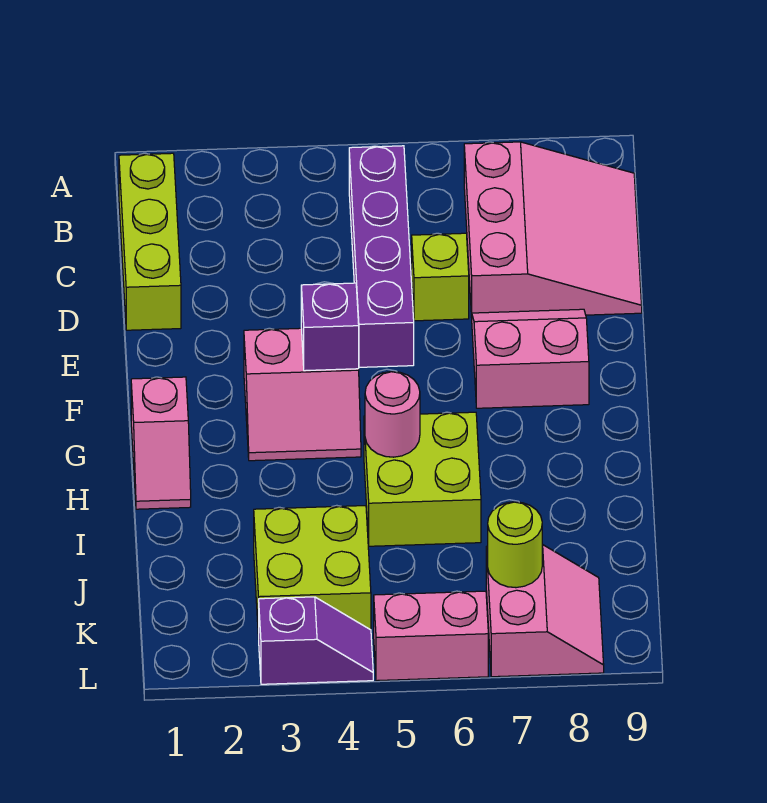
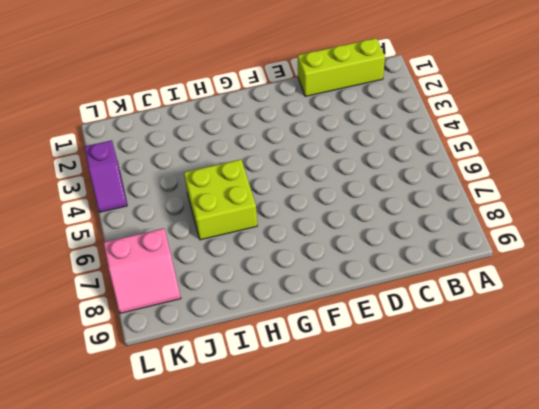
none -> purple 1x4 brick [349,146,414,367]
none -> pink 3x3 slope [464,142,642,317]
none -> lime 1x1 brick [412,233,469,321]

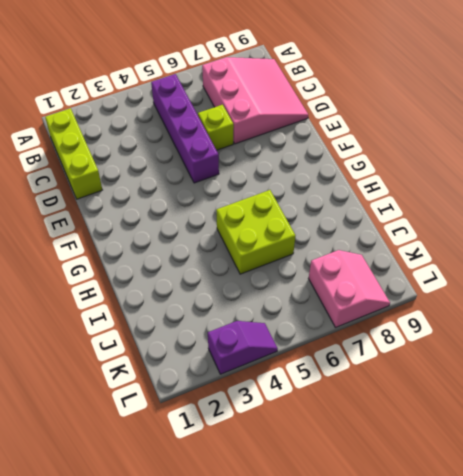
none -> pink 2x2 slope [472,309,589,408]
none -> pink 2x2 slope [244,328,361,461]
none -> pink 1x2 slope [131,377,191,509]

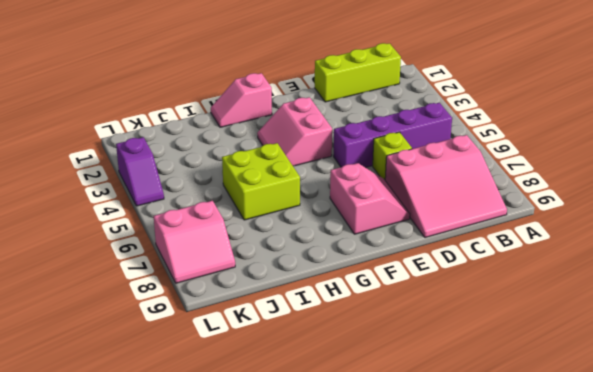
none -> lime 2x2 brick [254,506,371,639]
none -> pink 1x2 brick [374,591,488,681]
none -> purple 1x1 brick [301,283,359,371]

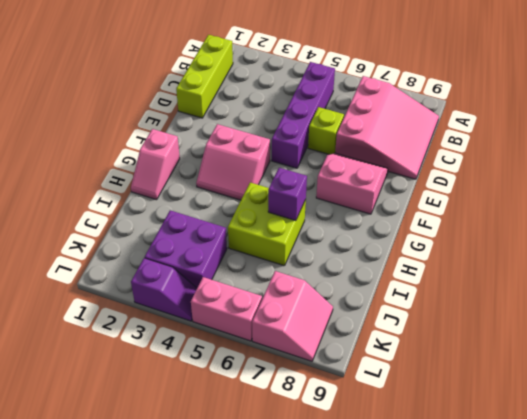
purple 1x1 brick [268,168,307,221] -> purple 1x1 brick moved to [301,283,359,371]
purple 2x2 brick [145,210,227,288] -> lime 2x2 brick [254,506,371,639]
none -> pink 1x1 round brick [365,372,420,457]
none -> lime 1x1 round brick [488,502,542,588]

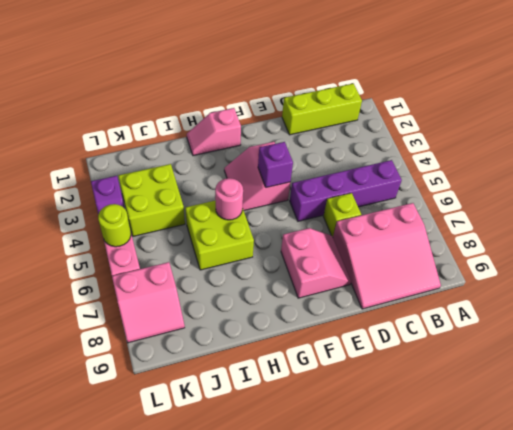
lime 1x1 round brick [98,204,131,247] -> lime 1x1 round brick moved to [488,502,542,588]

